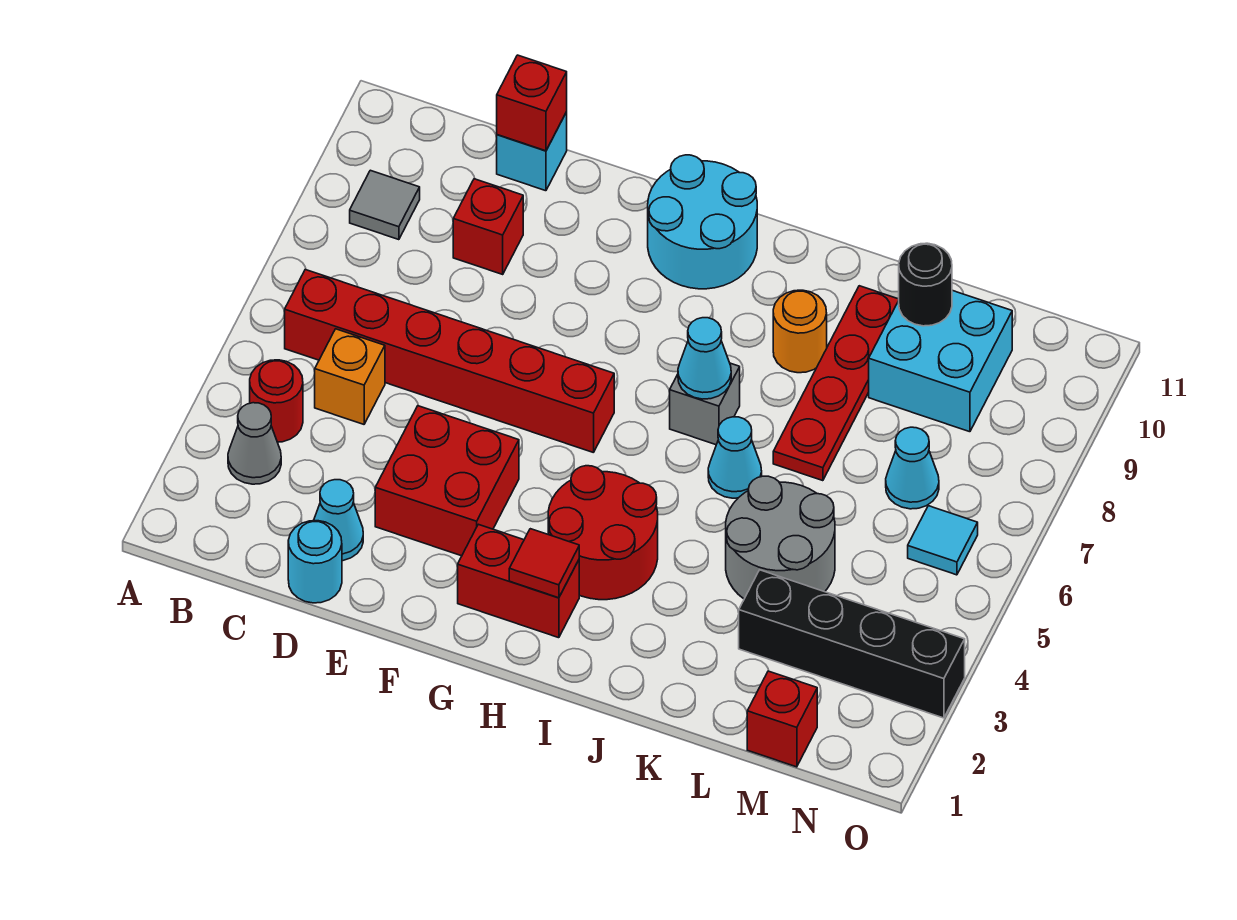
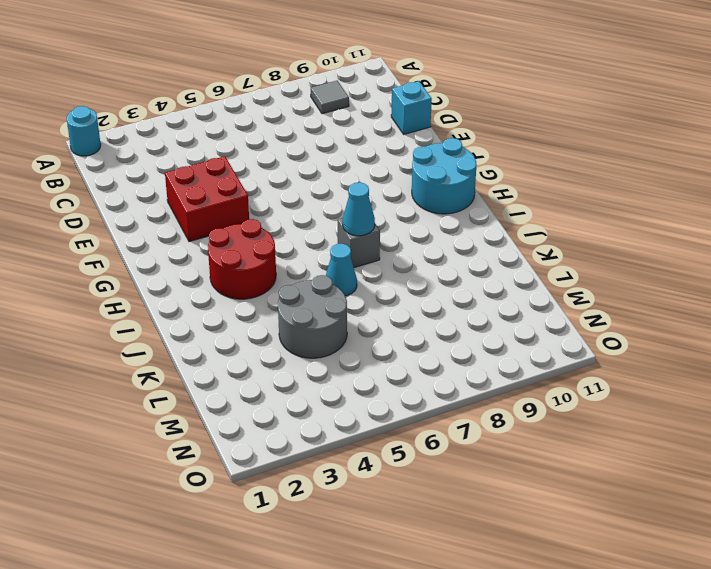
cyan 1x1 round brick [67,106,101,156] -> cyan 1x1 round brick moved to [288,521,342,603]
none -> grey 1x1 cone [228,403,281,484]
none -> red 1x1 round brick [250,360,303,442]
none -> red 1x6 brick [284,269,614,453]

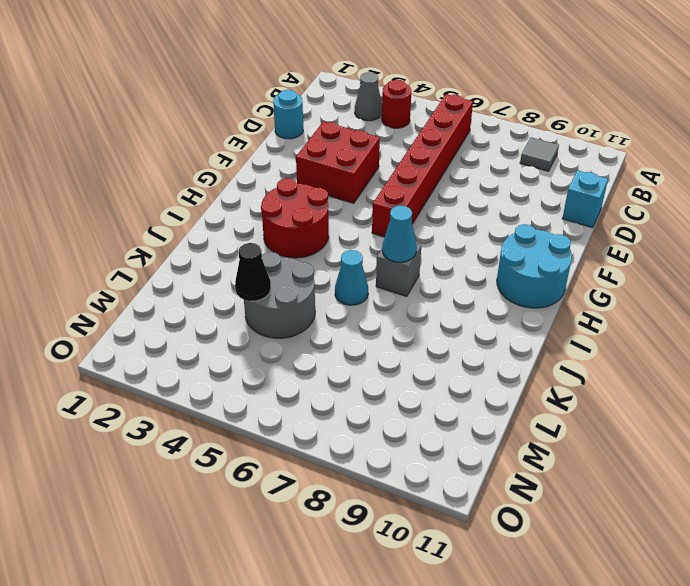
black 1x1 cone [235,243,271,301] -> none
none -> orange 1x1 brick [315,329,385,424]
none -> cyan 1x1 cone [314,480,363,561]
none -> red 1x1 brick [453,179,523,274]

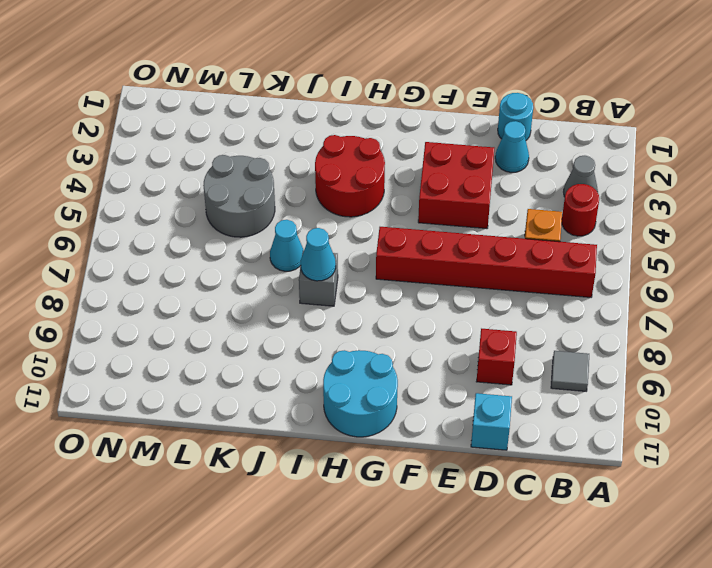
none -> red 1x2 brick [458,524,579,638]
none -> orange 1x1 round brick [773,290,827,373]
none -> red 1x4 plate [773,286,899,481]

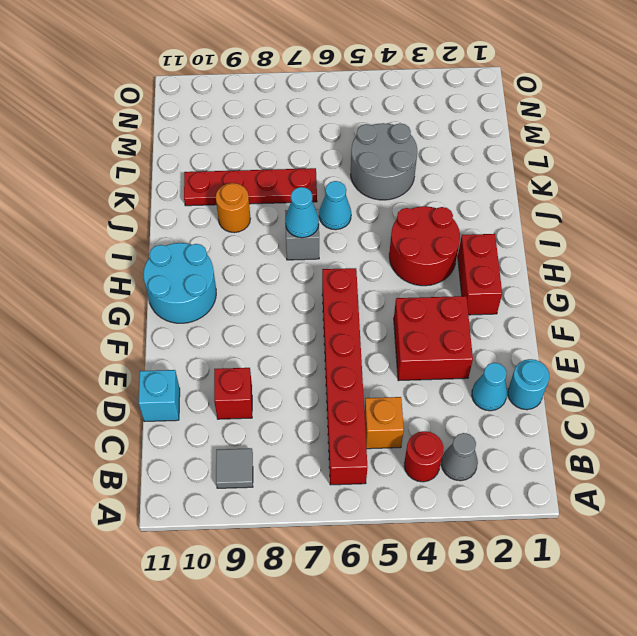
none -> black 1x4 brick [739,570,965,718]
none -> cyan 2x2 brick [869,290,1012,432]
none -> red 1x1 brick [747,671,817,767]

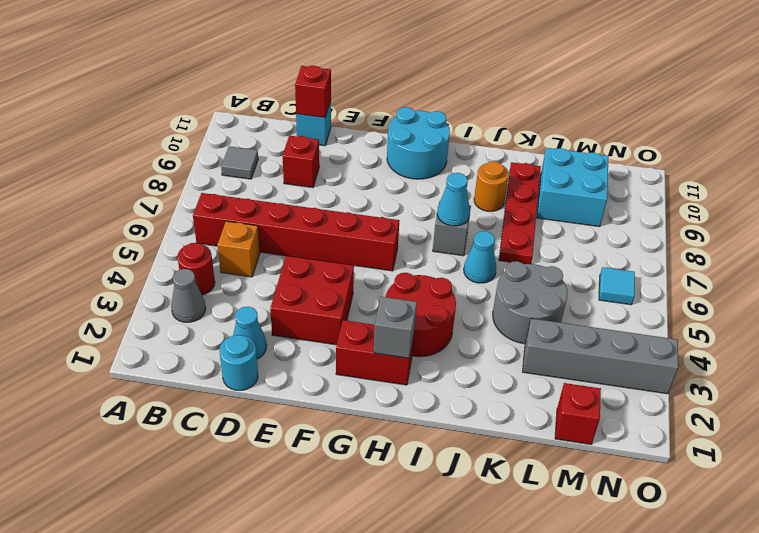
grey 1x1 brick [374,297,417,358] -> red 1x1 tile [509,529,579,598]
grey 1x4 brick [523,318,678,394] -> black 1x4 brick [739,570,965,718]
none -> cyan 1x1 cone [886,427,939,509]
none -> black 1x1 round brick [899,243,952,326]

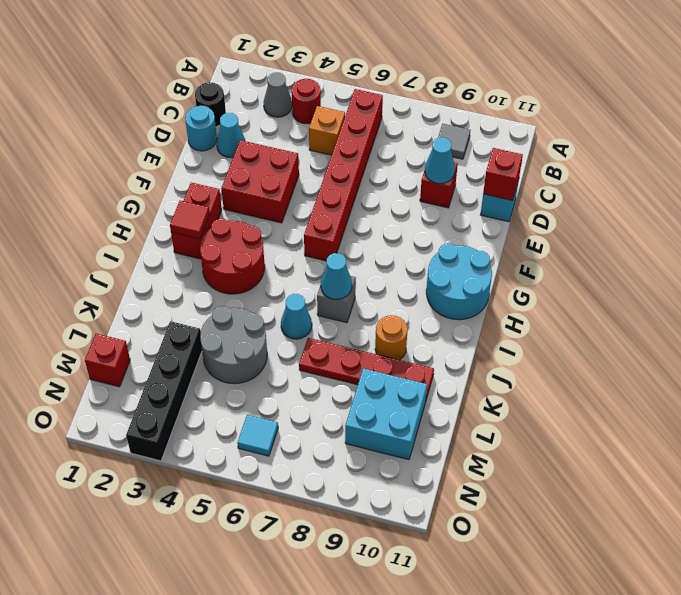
black 1x1 round brick [195,82,226,127] -> black 1x1 round brick moved to [899,243,952,326]
cyan 1x1 cone [425,137,455,184] -> cyan 1x1 cone moved to [886,427,939,509]

